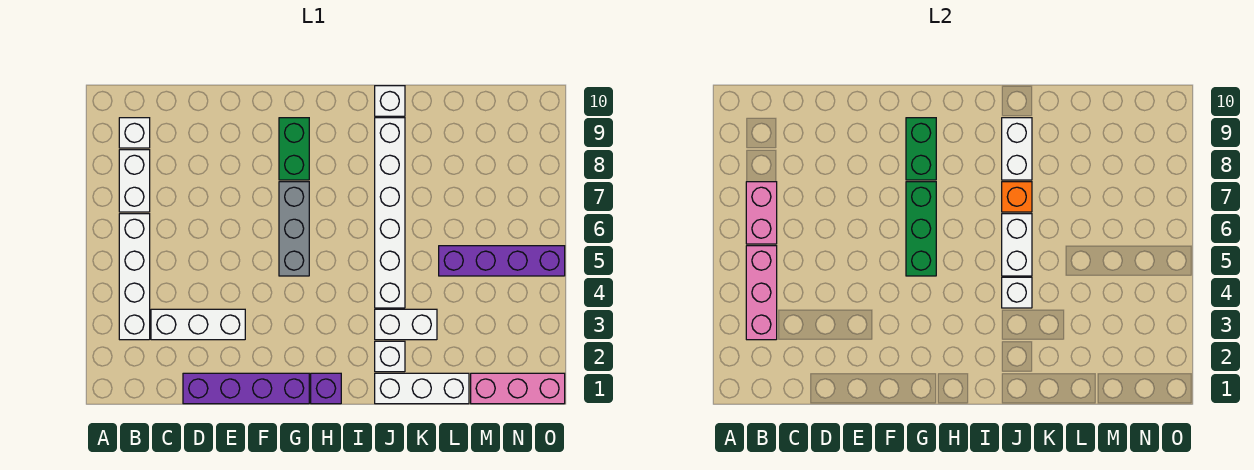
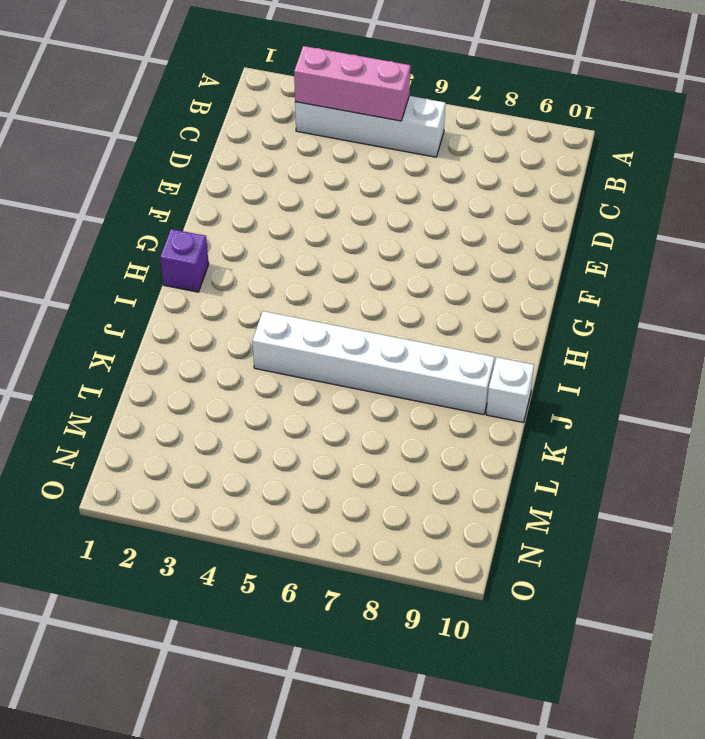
none -> white 1x2 brick [119,150,150,212]
none -> white 1x1 brick [119,118,150,148]
none -> white 1x3 brick [151,309,245,340]

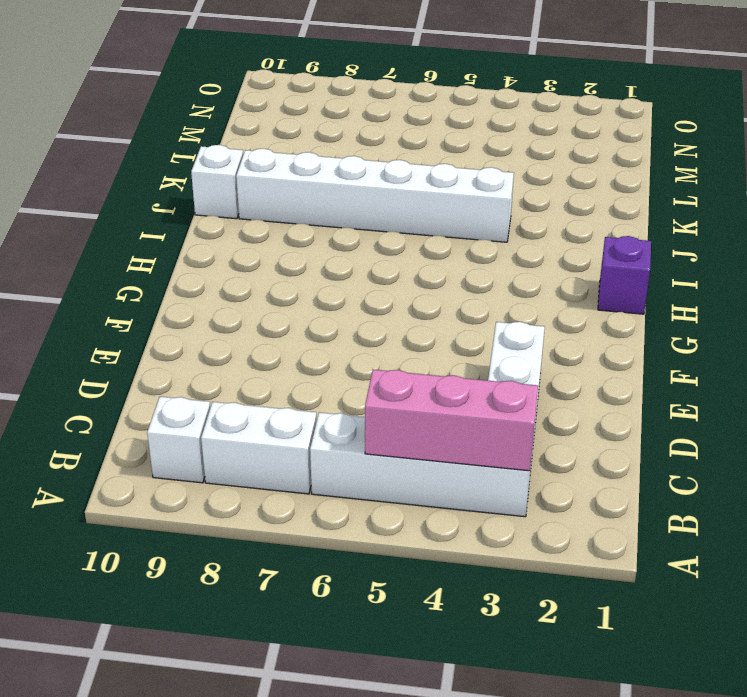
none -> purple 1x4 brick [183,373,309,404]
none -> grey 1x3 brick [279,182,309,276]
none -> green 1x2 brick [279,118,309,180]

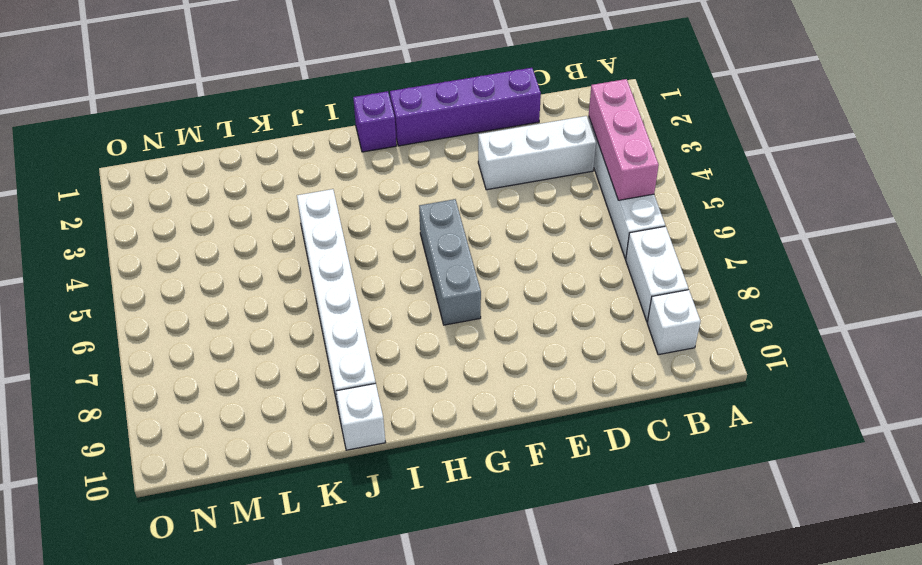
none -> green 1x2 brick [279,118,309,180]
none -> white 1x3 brick [375,373,469,404]
none -> white 1x1 brick [375,341,405,372]

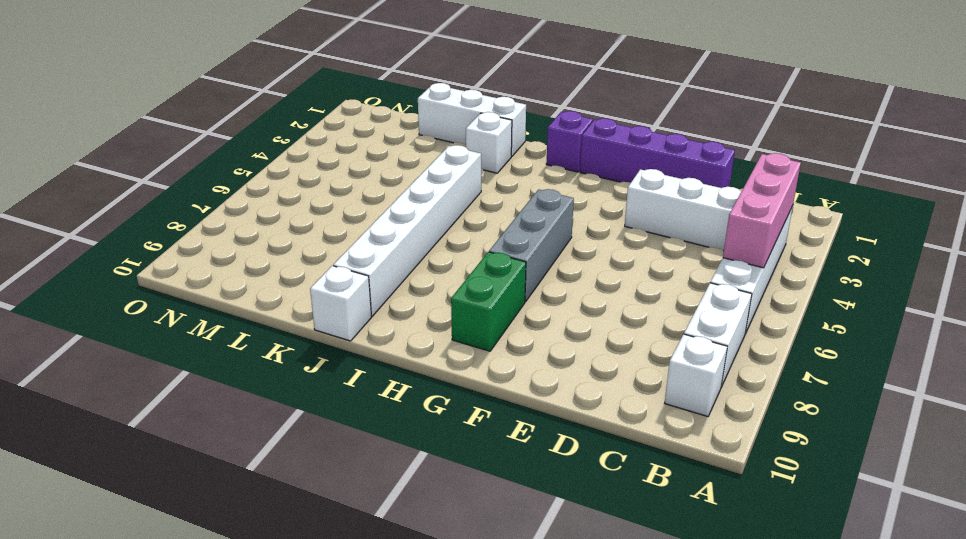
none -> white 1x2 brick [375,309,437,340]
none -> purple 1x4 brick [439,246,565,276]
none -> pink 1x3 brick [471,373,565,404]

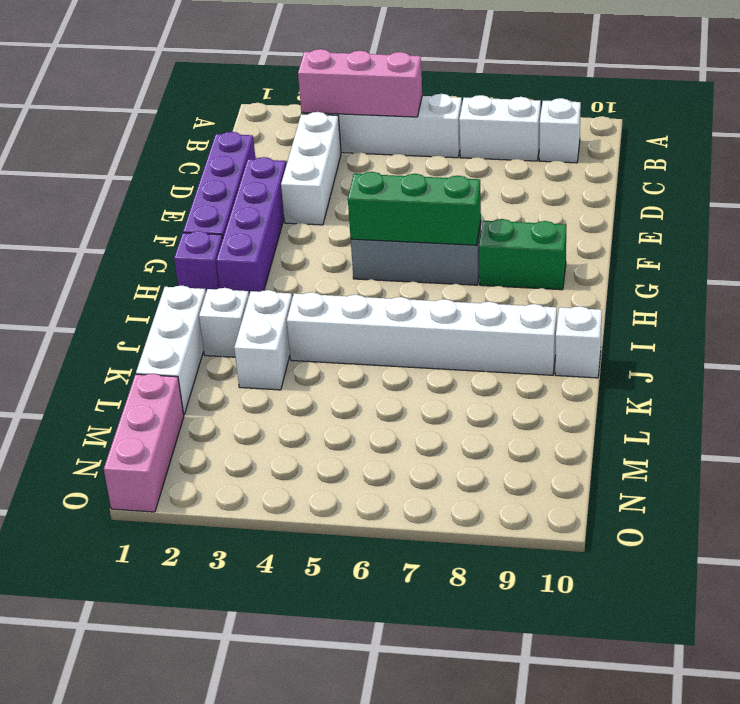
purple 1x4 brick [216,157,286,294] -> purple 1x4 brick moved to [439,246,565,276]
none -> pink 1x2 brick [746,182,777,244]
none -> green 1x2 brick [906,118,936,180]
none -> white 1x1 brick [1002,277,1032,308]

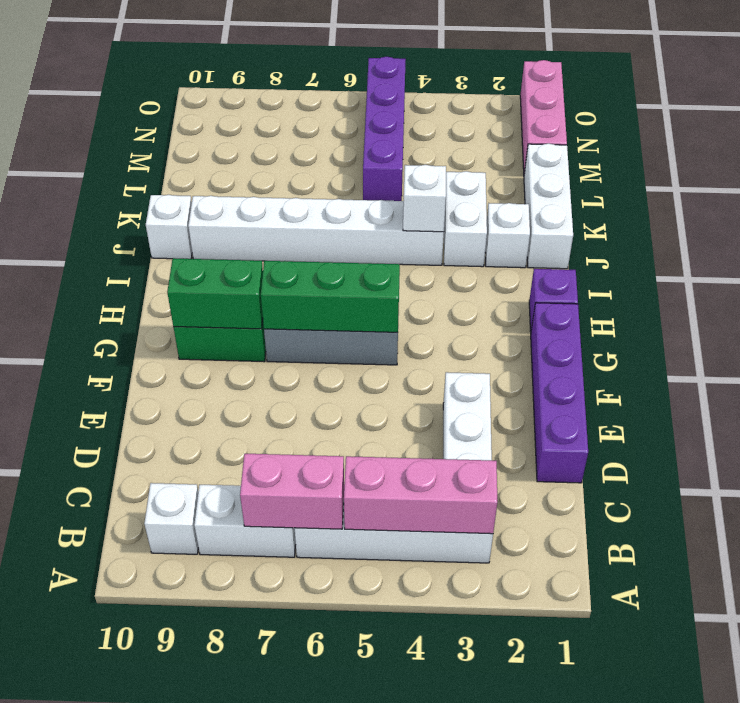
none -> white 1x2 brick [1002,214,1032,276]
none -> orange 1x1 brick [1002,182,1032,212]
none -> white 1x2 brick [1002,118,1032,180]

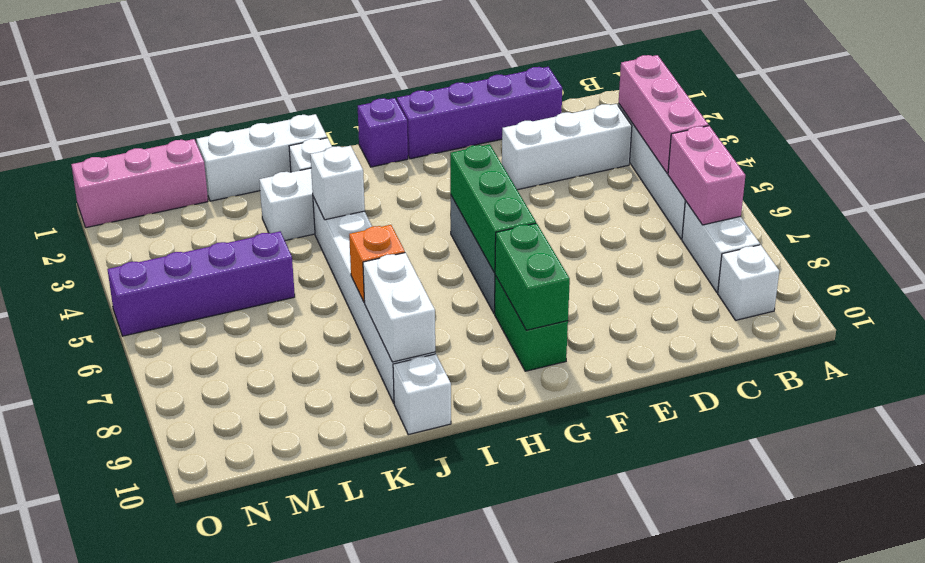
none -> white 1x2 brick [1002,214,1032,276]

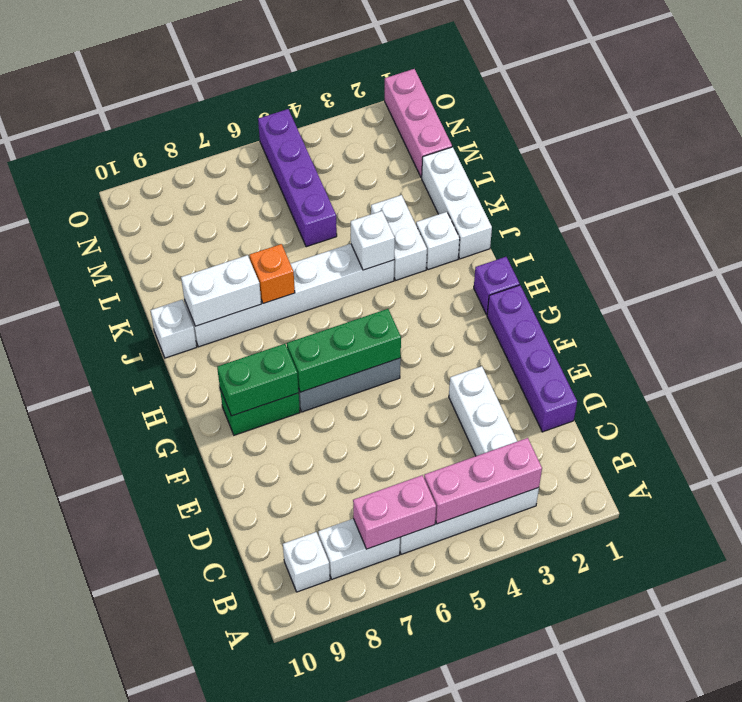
none -> white 1x2 brick [1002,214,1032,276]

